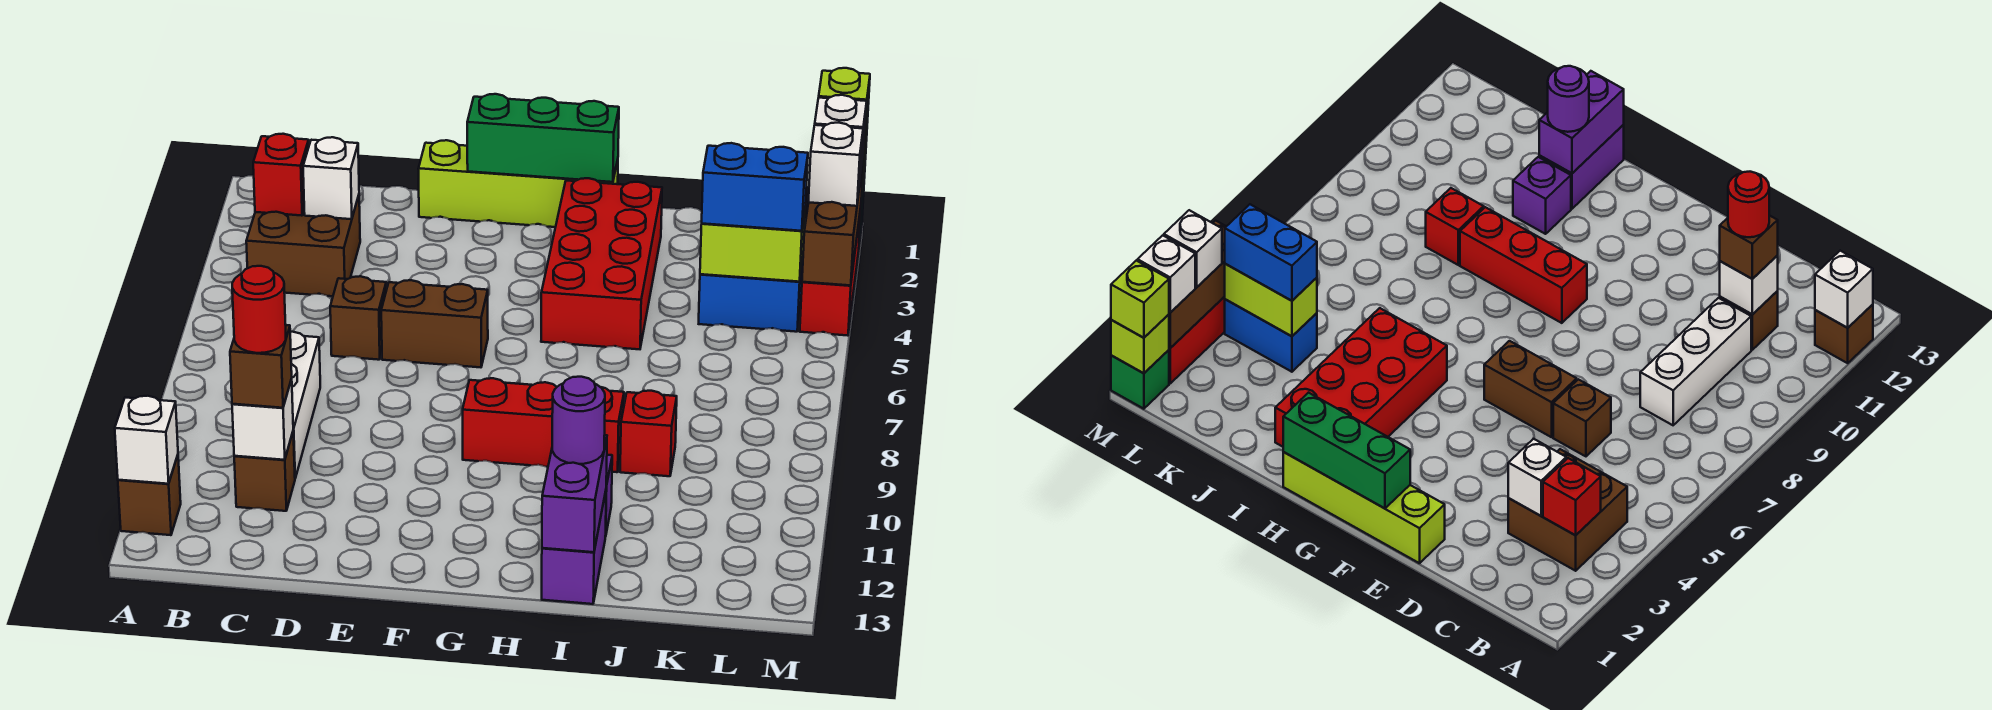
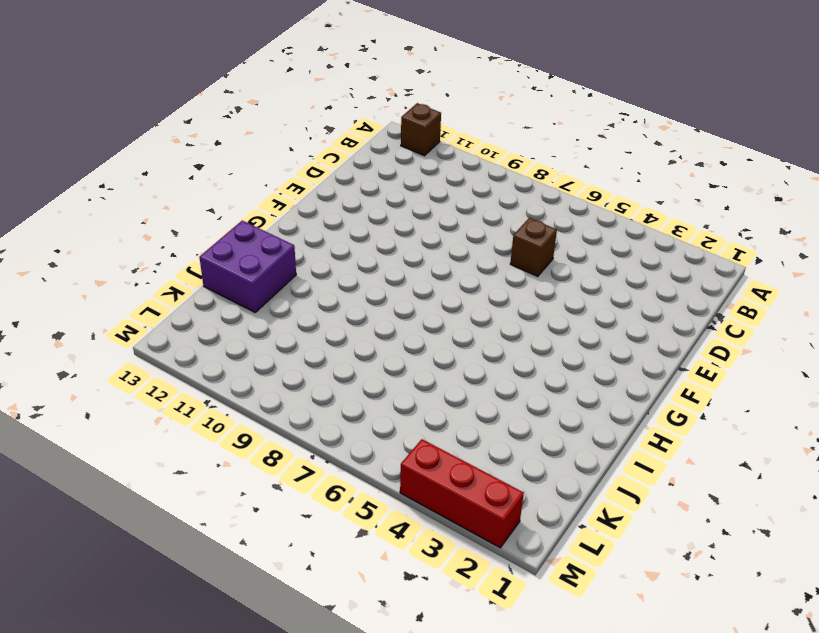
purple 2x2 brick [199,221,296,312] -> purple 1x2 brick [542,492,606,604]
none -> brown 2x2 brick [246,196,360,296]
none -> white 1x3 brick [290,332,320,478]
none -> brown 1x1 brick [234,433,295,511]
none -> lime 1x4 brick [418,140,618,227]

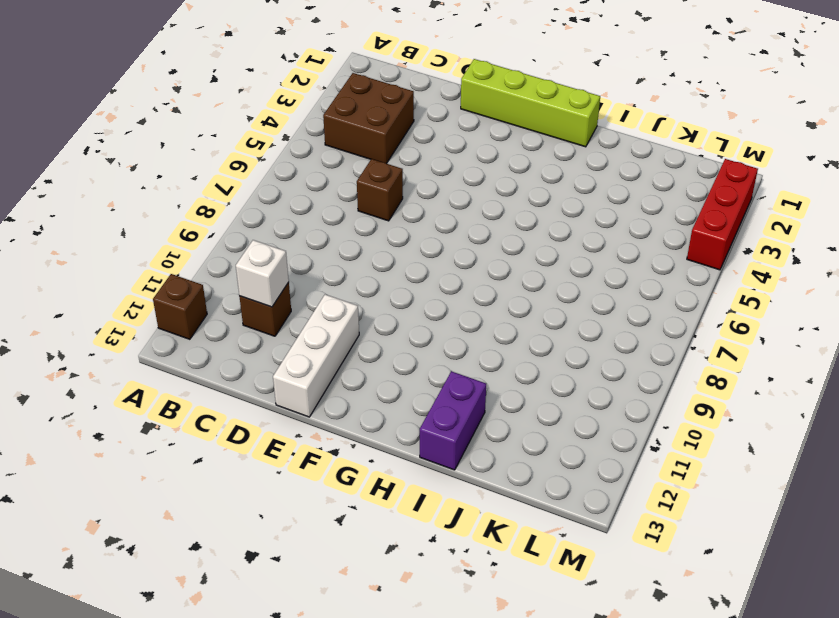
white 1x3 brick [273,295,359,417] -> white 1x3 brick moved to [290,332,320,478]
none -> brown 1x2 brick [381,280,488,367]
none -> red 1x3 brick [463,378,624,472]
none -> red 2x4 brick [541,178,662,349]
none -> purple 1x1 brick [1513,157,1571,234]

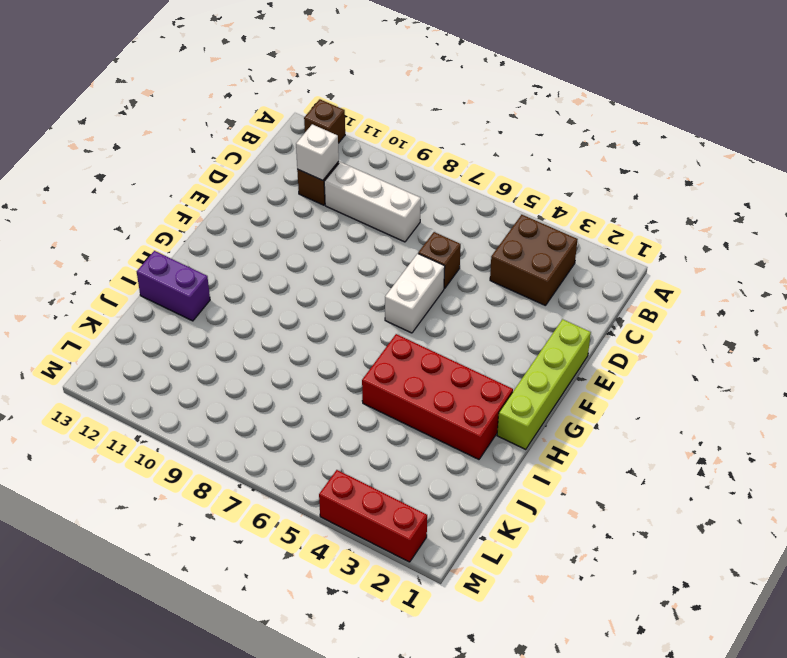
white 1x2 brick [385,254,445,333] -> brown 1x2 brick [381,280,488,367]
none -> red 1x3 brick [463,378,624,472]
none -> purple 1x1 brick [1513,157,1571,234]
none -> red 1x1 brick [620,391,677,476]
none -> blue 1x2 brick [699,261,803,332]

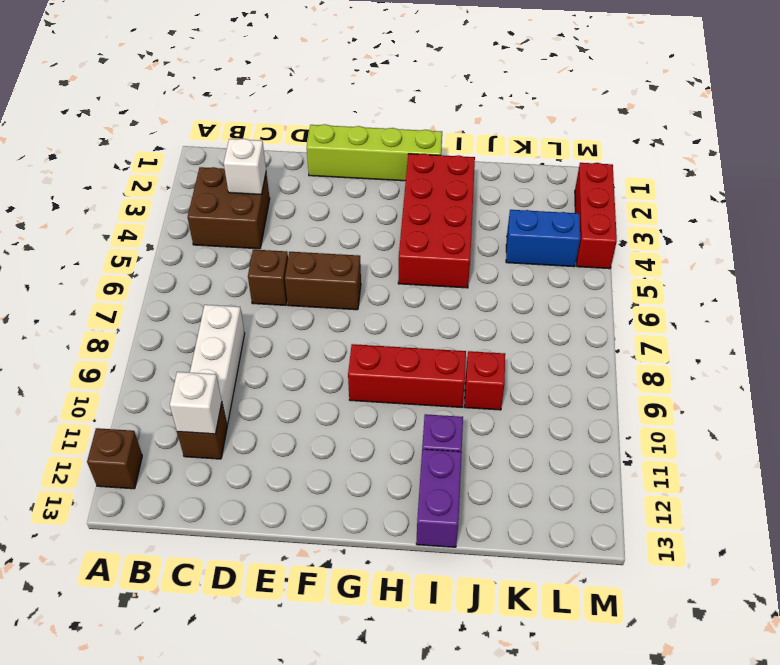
none -> green 1x1 brick [1111,350,1169,409]
none -> white 1x1 brick [115,396,178,484]
none -> red 1x1 brick [253,134,309,216]
none -> green 1x3 brick [467,94,619,182]

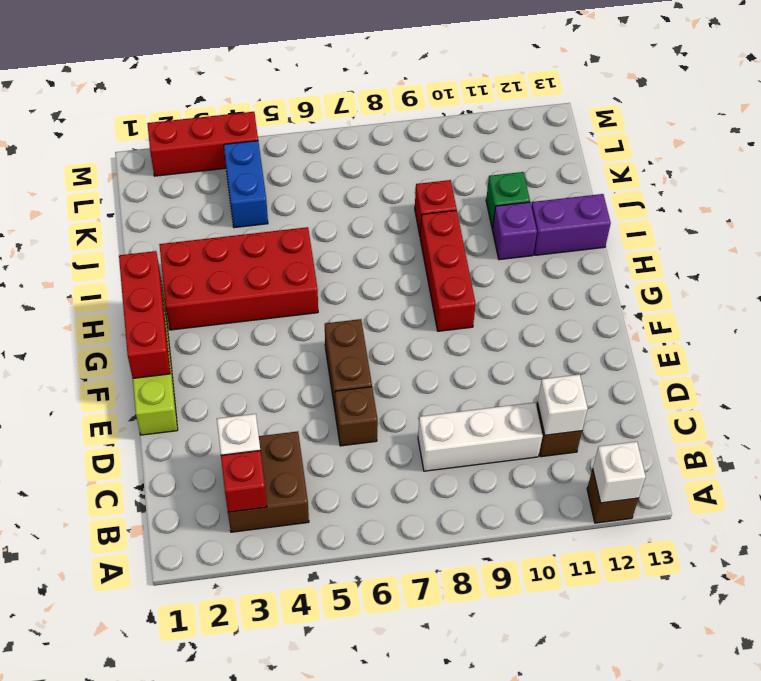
red 1x3 brick [119,251,170,378] -> green 1x3 brick [467,94,619,182]
green 1x1 brick [486,172,530,229] -> green 1x1 brick moved to [1111,350,1169,409]
none -> purple 1x2 brick [542,435,607,552]
none -> lime 1x2 brick [700,206,806,282]
none -> lime 1x1 brick [1111,314,1169,373]
none -> brown 1x3 brick [802,156,864,285]

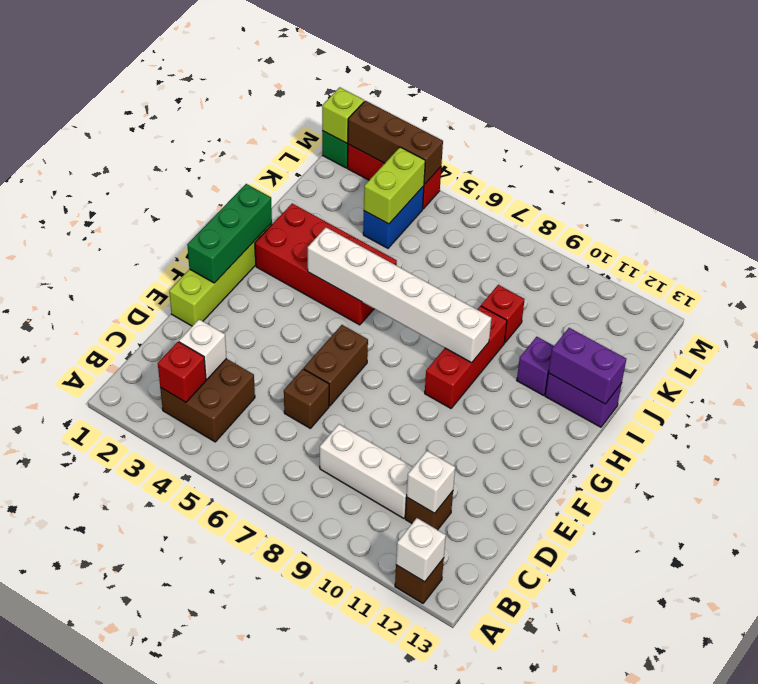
white 1x6 brick [308,228,491,363] -> none
none -> brown 1x1 brick [230,325,292,408]
none -> purple 1x1 round brick [552,377,605,464]
none -> blue 1x2 brick [702,143,808,231]
none -> lime 1x1 brick [819,68,870,147]

